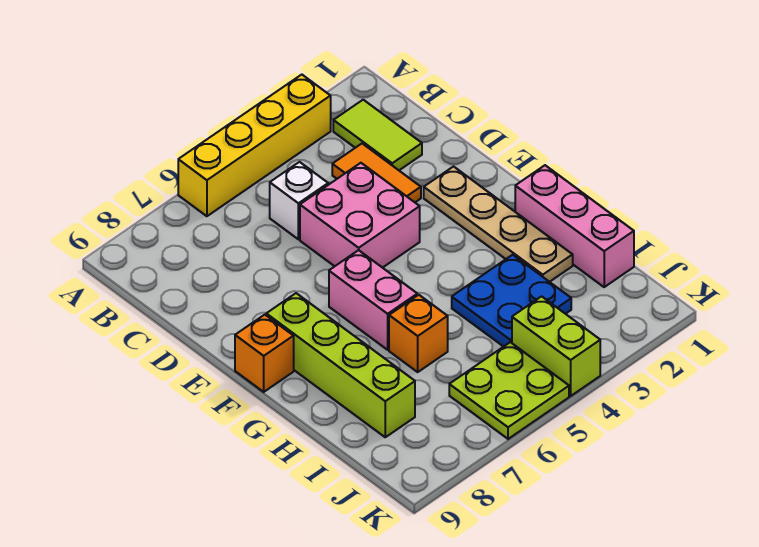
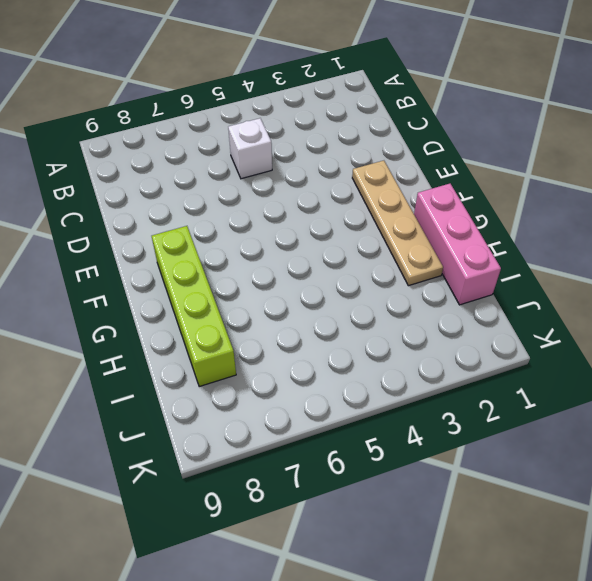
none -> yellow 1x4 brick [178,75,331,216]
none -> lime 1x2 tile [333,100,422,170]
none -> orange 1x2 tile [332,144,421,202]

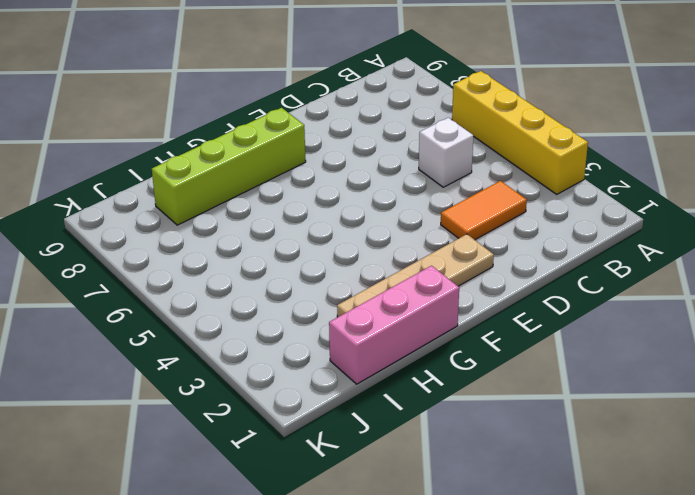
none -> lime 1x2 tile [333,100,422,170]
none -> pink 2x2 brick [300,163,420,268]
none -> pink 1x2 brick [329,250,417,350]

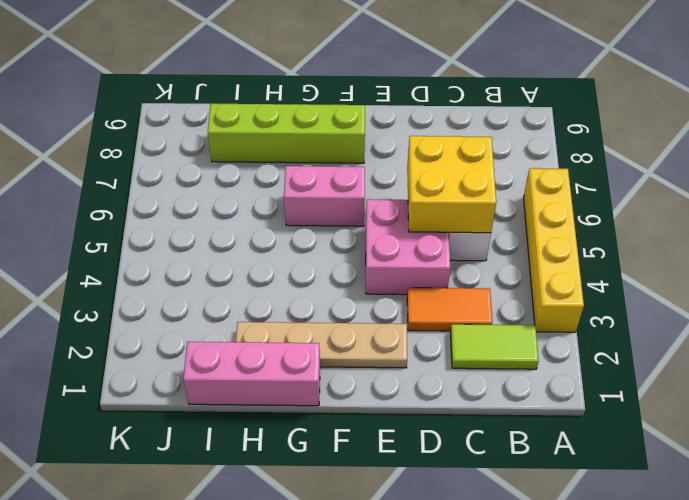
yellow 2x2 brick [407,136,496,233] -> none
none -> orange 1x1 brick [235,315,294,392]
none -> blue 2x2 plate [452,255,571,347]
none -> orange 1x1 brick [389,295,448,372]

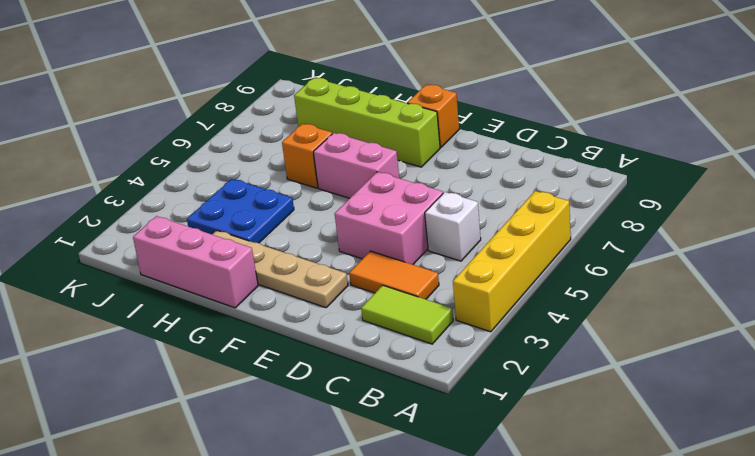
none -> lime 1x2 brick [512,296,600,396]
none -> lime 2x2 plate [449,342,569,439]

